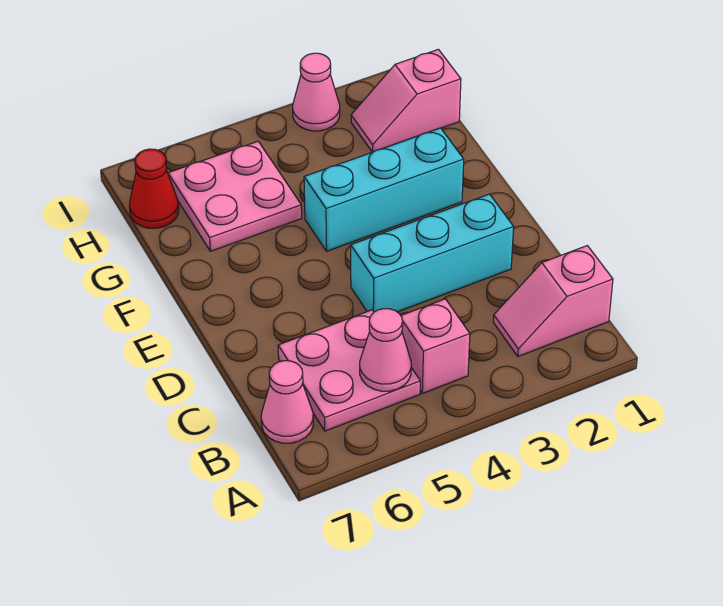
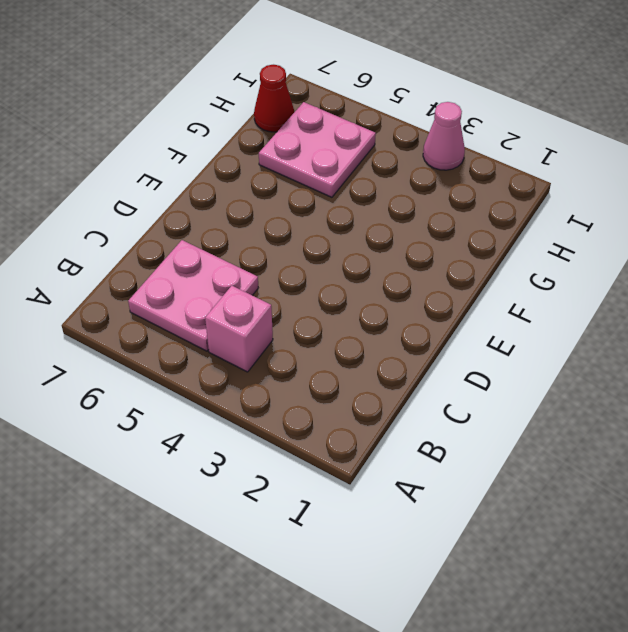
none -> pink 1x2 slope [493,246,613,357]
none -> pink 1x1 cone [261,361,313,443]

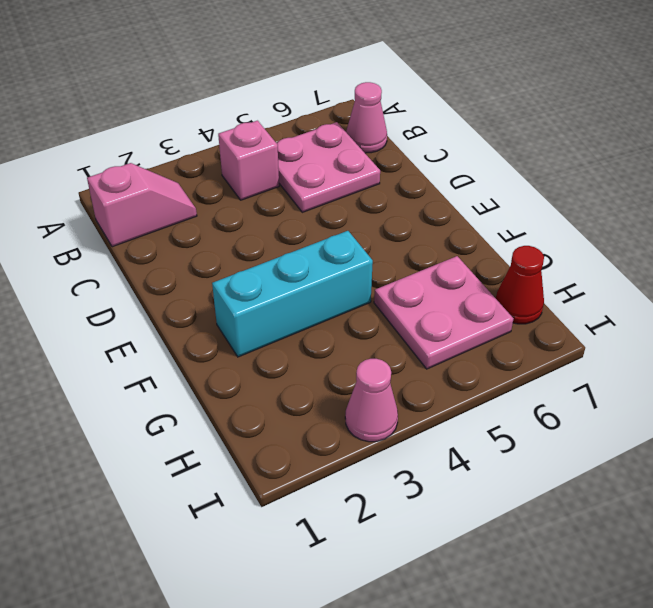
none -> cyan 1x3 brick [351,194,514,312]
none -> pink 1x2 slope [351,49,461,152]

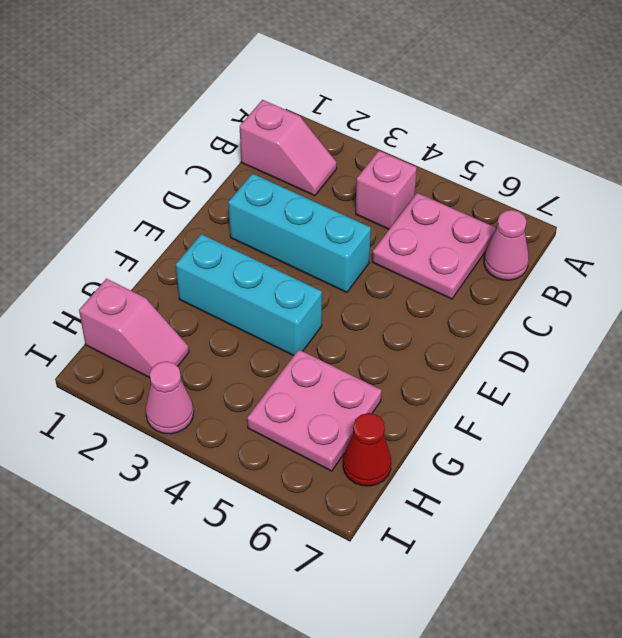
none -> pink 1x1 cone [360,309,411,391]

